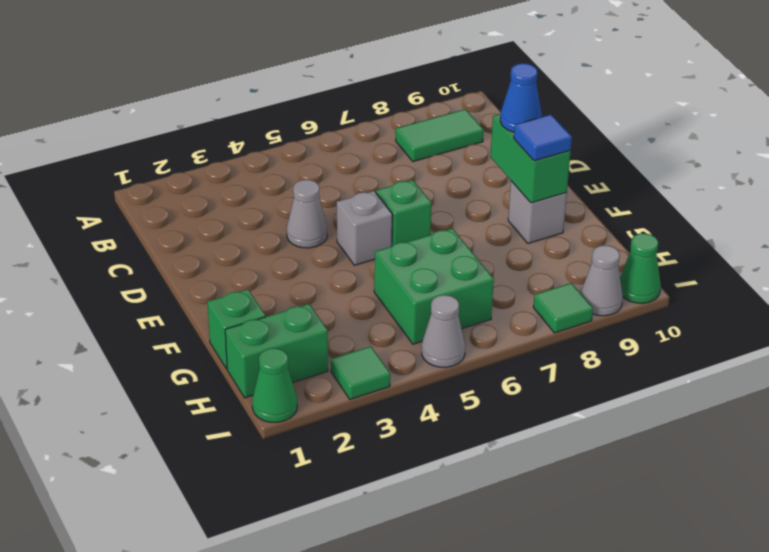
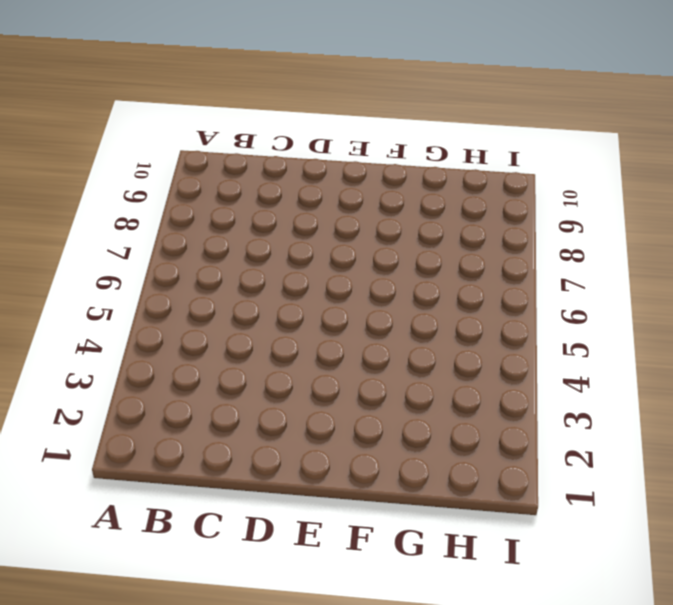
none -> green 1x2 tile [396,109,484,162]
none -> grey 1x1 cone [287,180,327,248]
none -> grey 1x1 brick [337,191,392,265]

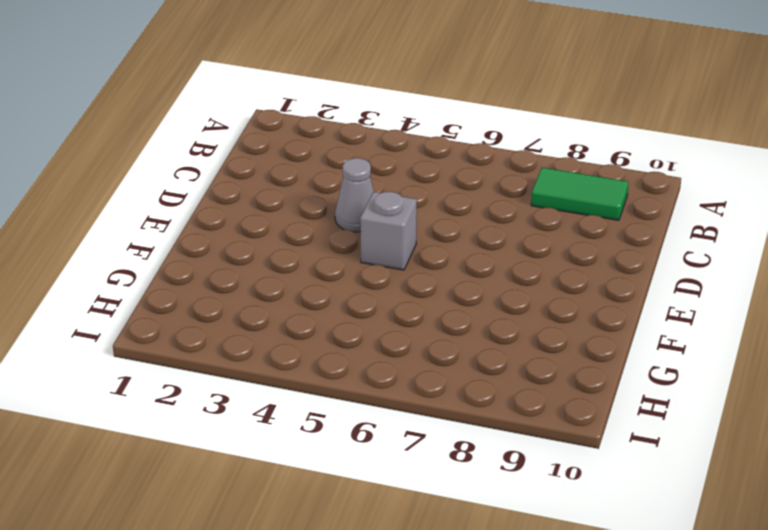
none -> green 1x1 brick [376,180,431,246]
none -> grey 1x1 brick [508,181,567,244]
none -> green 1x1 brick [207,289,266,369]

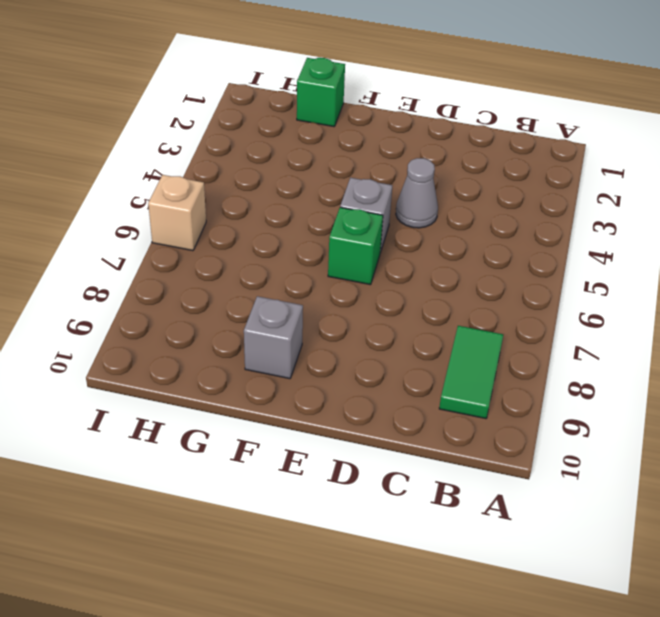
tan 1x1 brick [148,175,206,251] -> none
none -> green 2x2 brick [374,228,494,344]
none -> green 1x2 brick [225,304,328,398]
none -> green 1x1 cone [252,348,297,422]

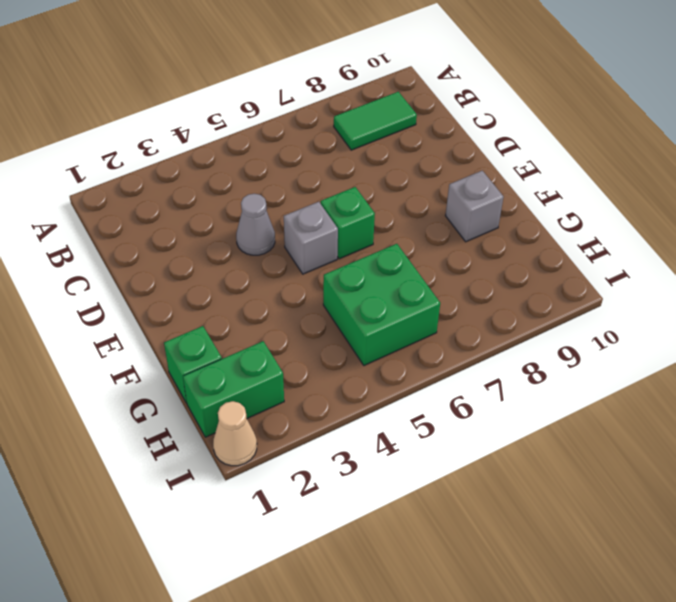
tan 1x1 cone [213,401,257,466] -> green 1x1 cone [252,348,297,422]
none -> green 1x1 tile [331,346,390,399]
none -> grey 1x1 cone [422,295,465,367]
none -> green 1x1 tile [533,283,593,333]

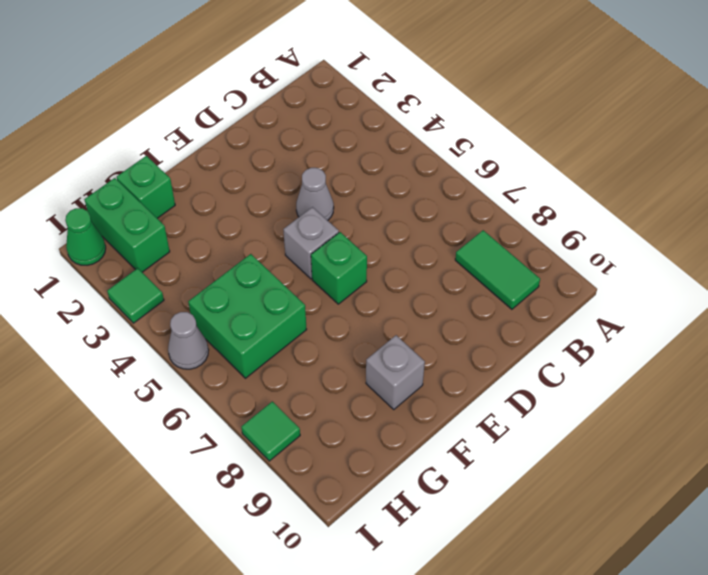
none -> grey 1x1 cone [581,245,623,316]
none -> green 1x1 cone [620,233,661,303]
none -> green 1x2 brick [491,114,571,203]

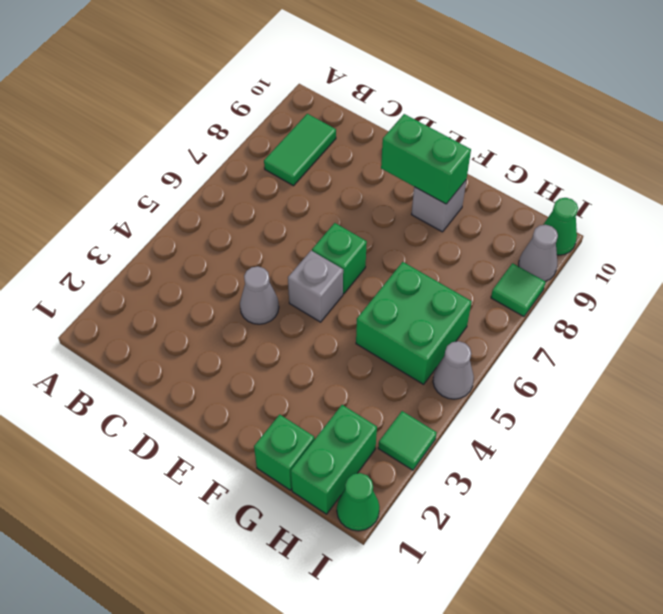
none -> blue 1x1 cone [500,63,542,132]
none -> blue 1x1 tile [514,115,572,161]

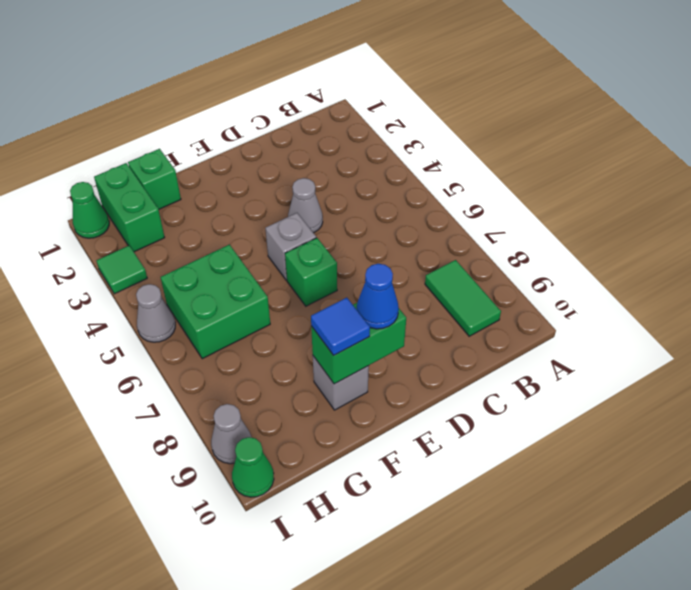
none -> green 1x1 tile [533,283,593,333]

